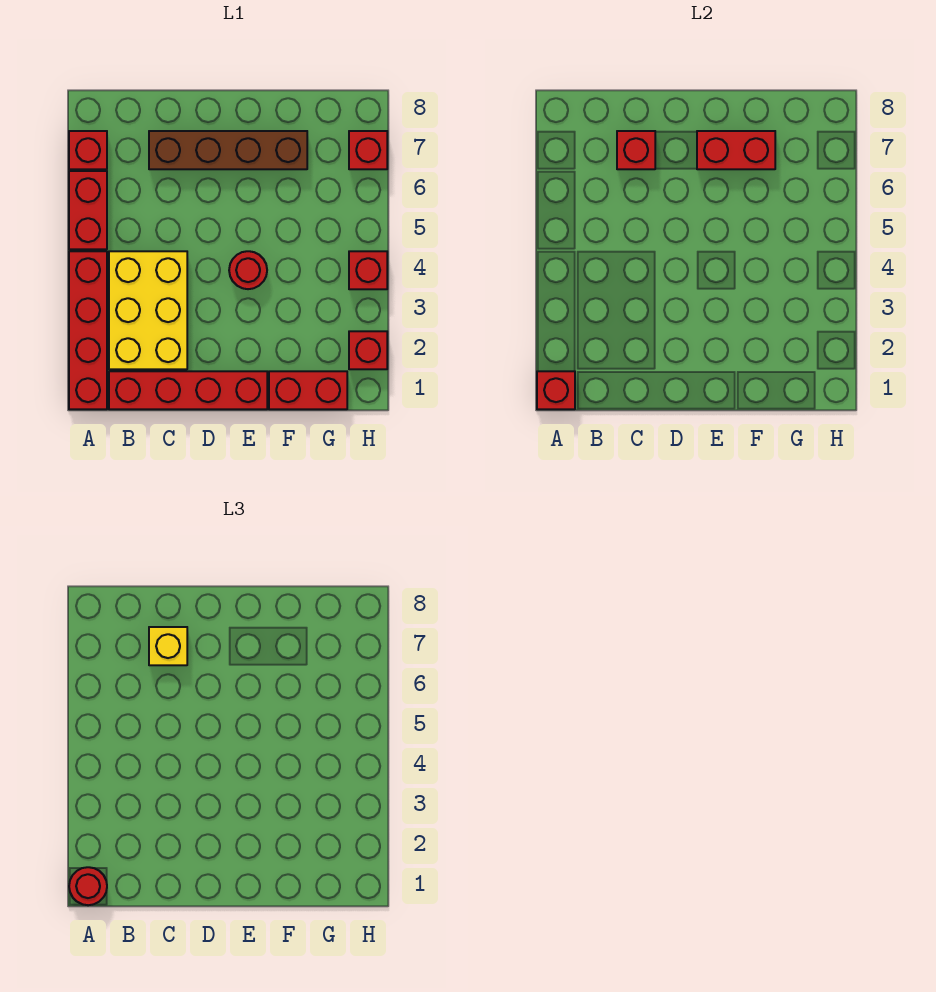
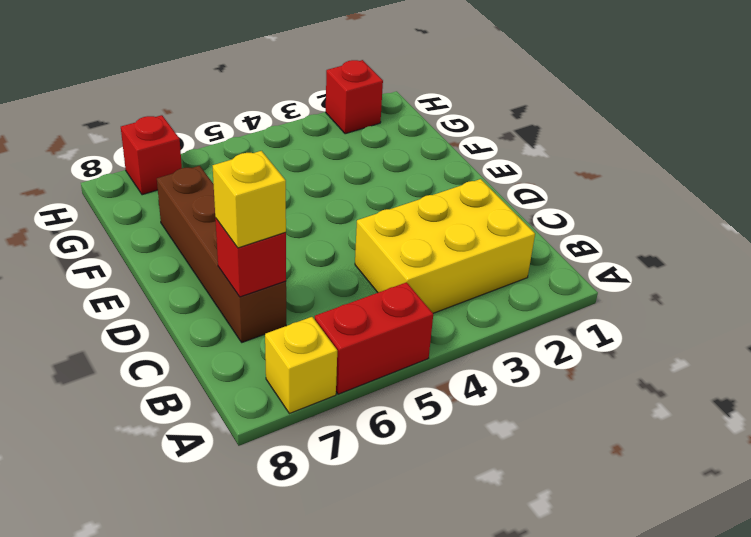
yellow 1x1 brick [265,317,337,414] -> red 1x1 brick [69,131,107,169]
none -> red 1x4 brick [69,251,107,409]
none -> red 1x4 brick [109,371,267,409]
none -> red 1x1 round brick [229,251,267,289]

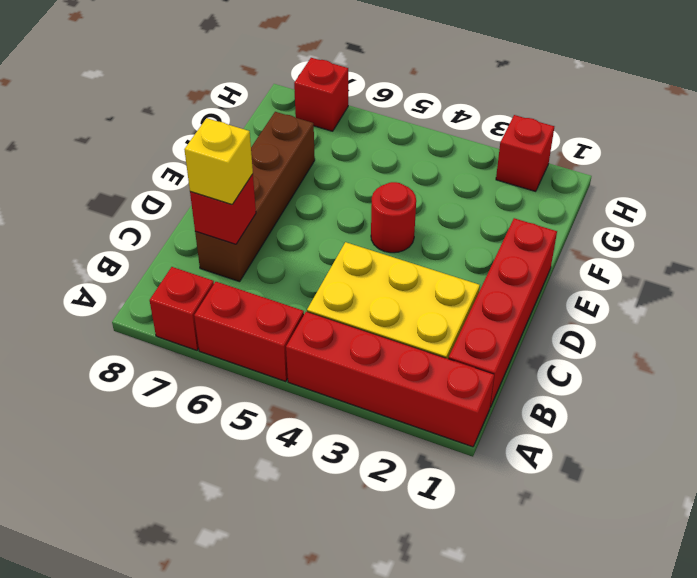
none -> red 1x2 brick [269,371,347,409]
none -> red 1x1 brick [349,251,387,289]
none -> red 1x1 brick [537,371,575,409]

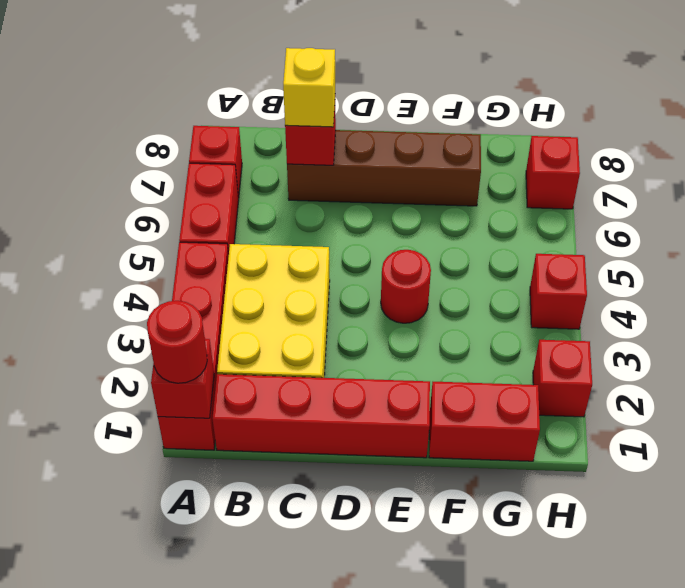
none -> red 1x2 brick [697,131,775,169]

